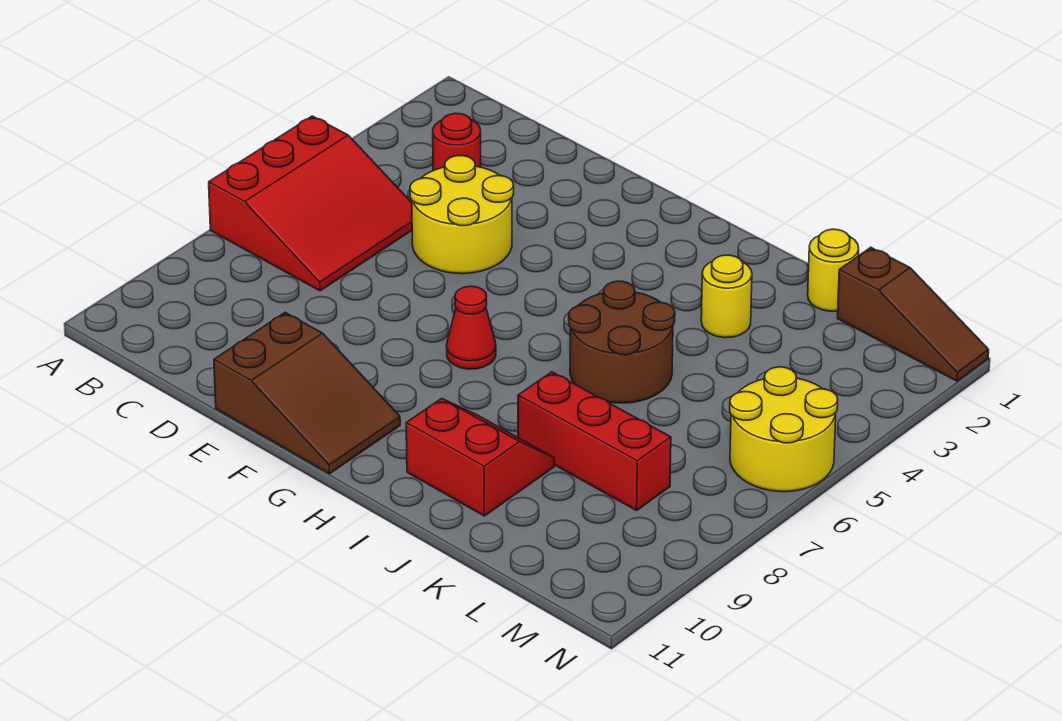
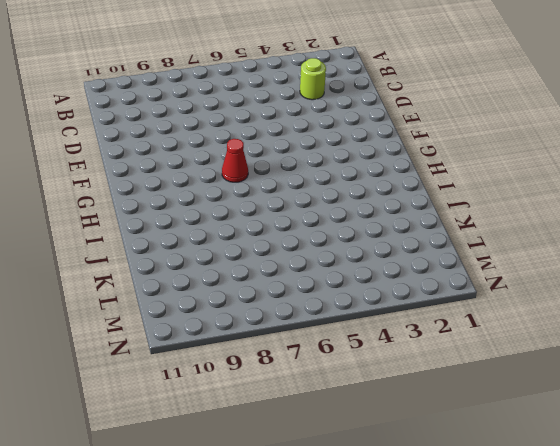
lime 1x1 round brick [300,58,326,100] -> red 1x1 round brick [433,113,481,171]
none -> red 3x3 slope [209,116,412,291]
none -> yellow 2x2 round brick [410,156,514,274]
none -> brown 2x3 slope [214,312,400,474]

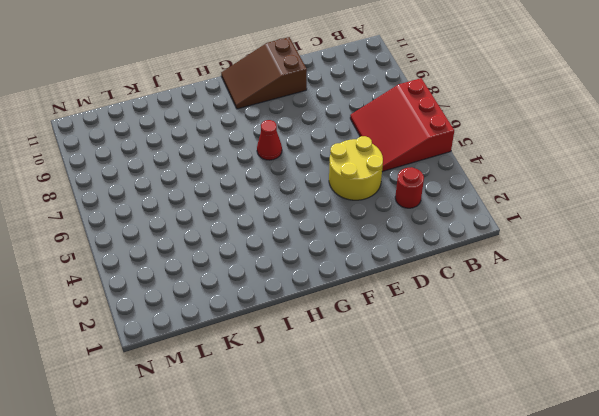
none -> brown 2x2 round brick [569,281,675,403]
none -> red 2x2 slope [406,398,554,516]
none -> yellow 1x1 round brick [701,255,752,338]

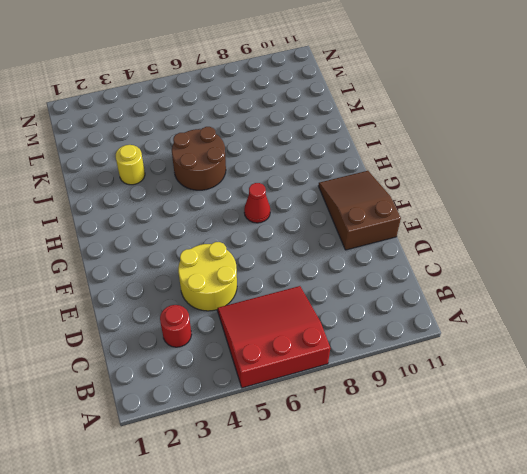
none -> red 2x2 slope [406,398,554,516]
none -> red 1x3 brick [518,372,671,510]
none -> yellow 1x1 round brick [808,229,859,311]

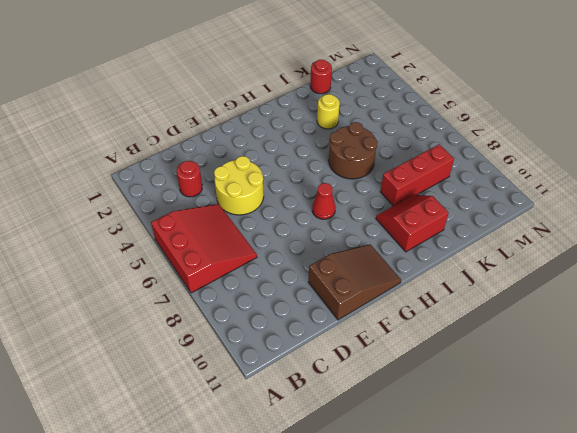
red 1x1 round brick [310,59,332,94] -> yellow 1x1 round brick [808,229,859,311]
none -> brown 1x3 slope [837,247,989,381]
none -> yellow 2x2 round brick [730,367,838,492]

